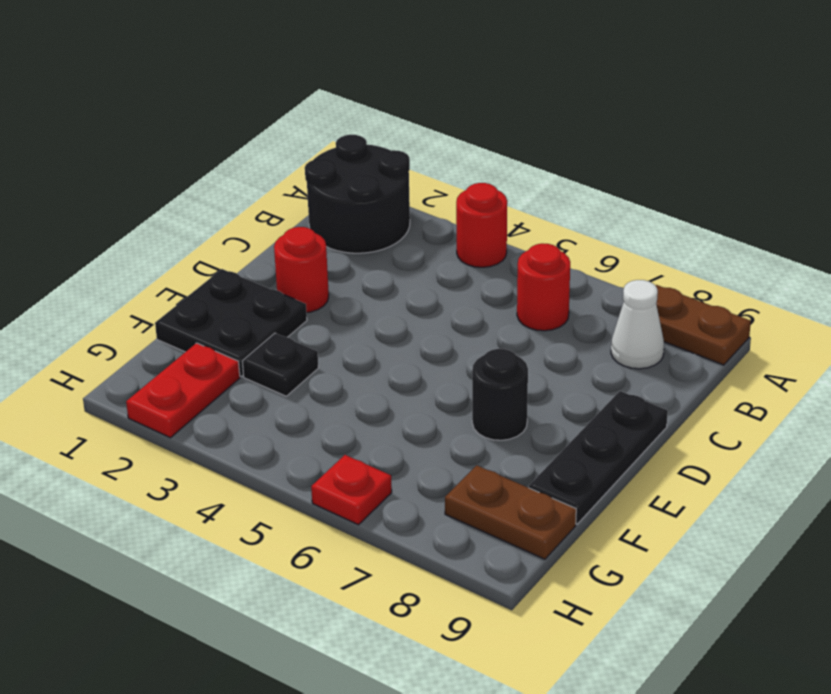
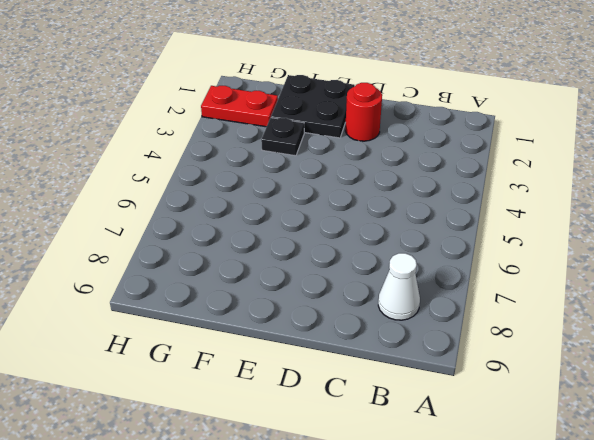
none -> black 2x2 round brick [305,135,410,253]
none -> red 1x1 round brick [456,183,507,267]
none -> brown 1x2 plate [656,285,751,365]

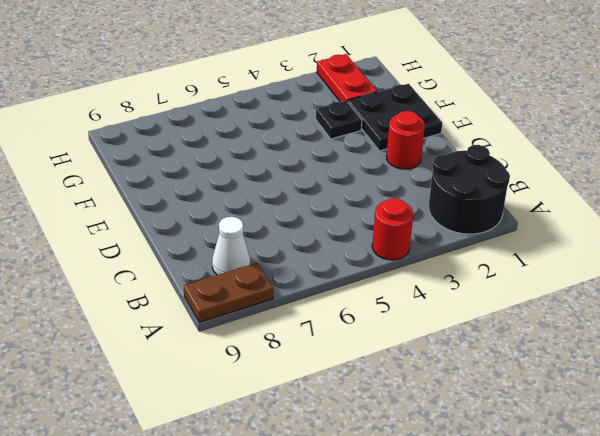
none -> red 1x1 round brick [517,243,570,331]
none -> black 1x3 plate [529,391,668,524]
none -> black 1x1 round brick [472,349,528,440]

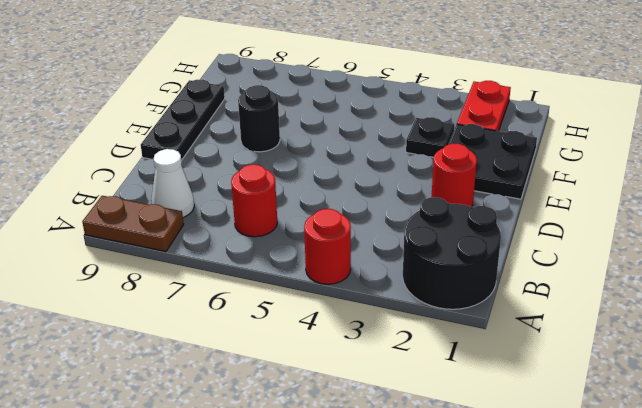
none -> brown 1x2 plate [445,465,576,559]
none -> red 1x1 plate [311,455,392,525]

